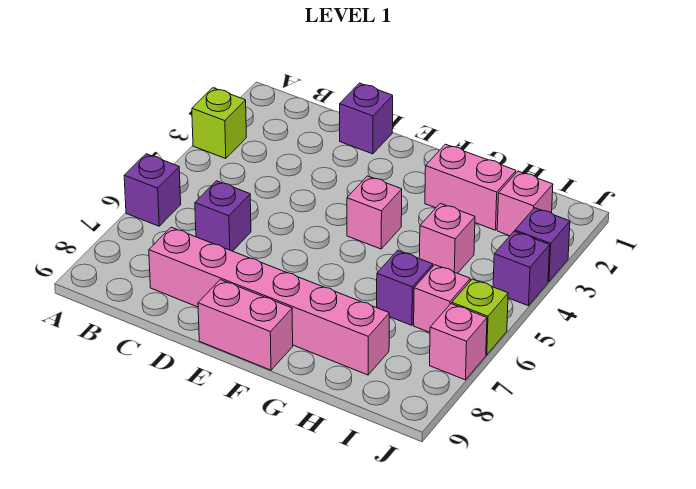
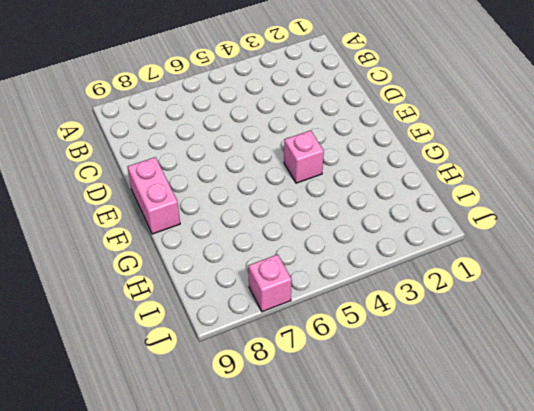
none -> lime 1x1 brick [192,88,246,159]
none -> purple 1x1 brick [124,154,181,226]
none -> purple 1x1 brick [195,181,251,251]

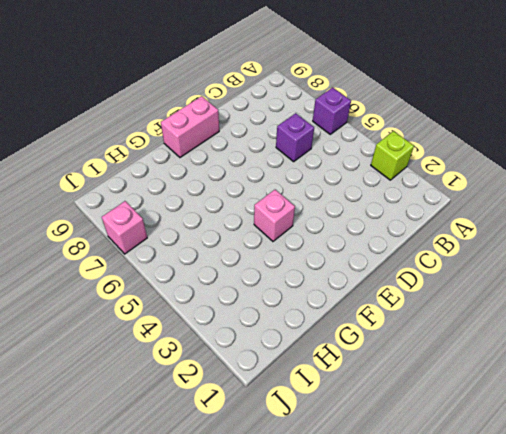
none -> pink 1x6 brick [149,227,389,375]
none -> purple 1x1 brick [340,83,393,154]
none -> pink 1x2 brick [425,144,516,230]

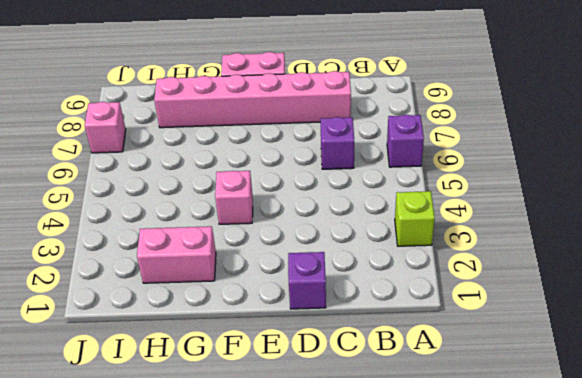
none -> pink 1x1 brick [419,203,475,273]
none -> purple 1x1 brick [377,250,433,325]
none -> pink 1x1 brick [497,171,553,236]

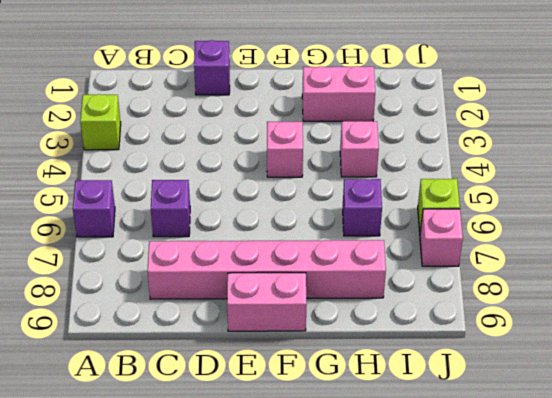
none -> pink 1x1 brick [497,171,553,236]
none -> pink 1x1 brick [414,265,470,332]
none -> purple 1x1 brick [515,208,570,282]

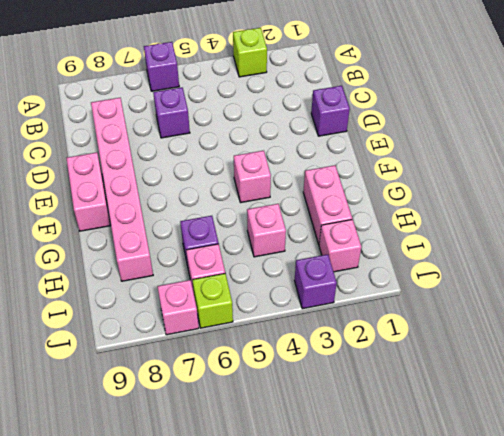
none -> purple 1x1 brick [493,231,550,306]

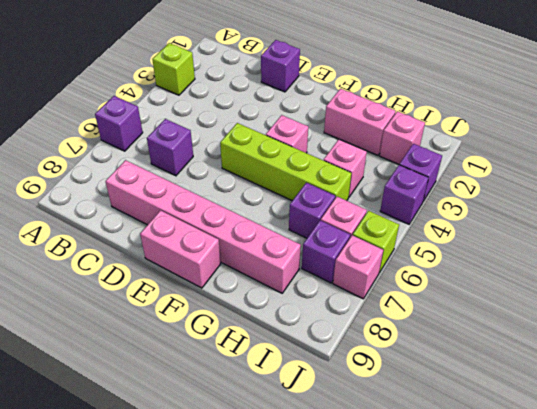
lime 1x4 brick [220,123,351,201] -> none
purple 1x1 brick [302,220,350,283] -> none

